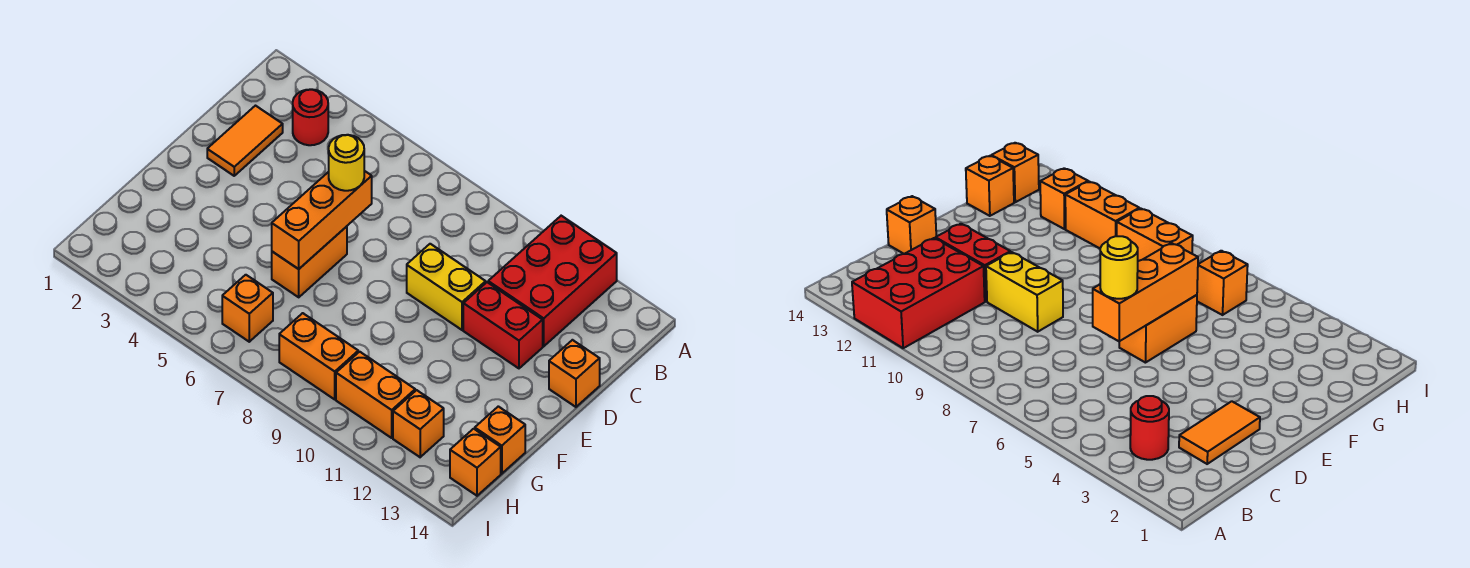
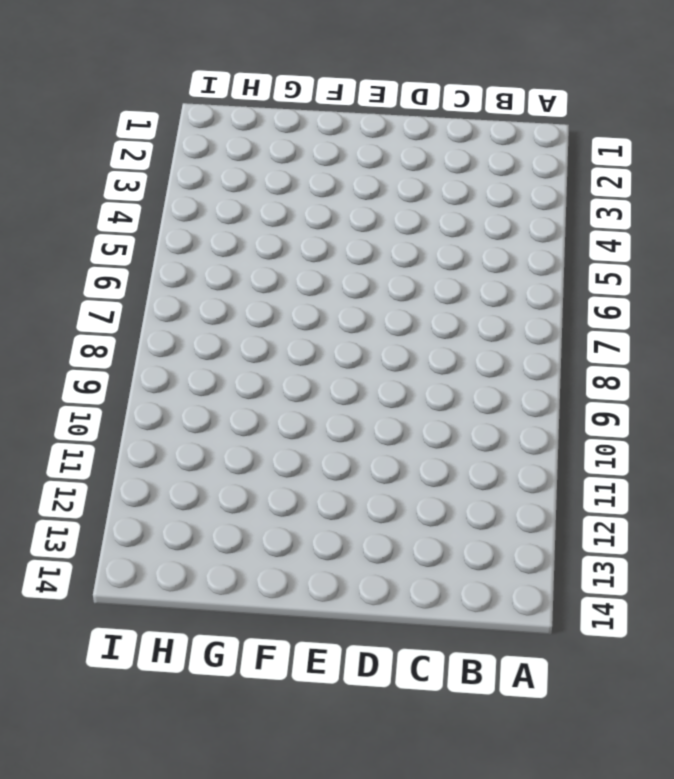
none -> red 2x3 brick [488,216,617,346]
none -> red 1x1 round brick [293,89,328,145]
none -> orange 1x2 tile [207,106,283,176]

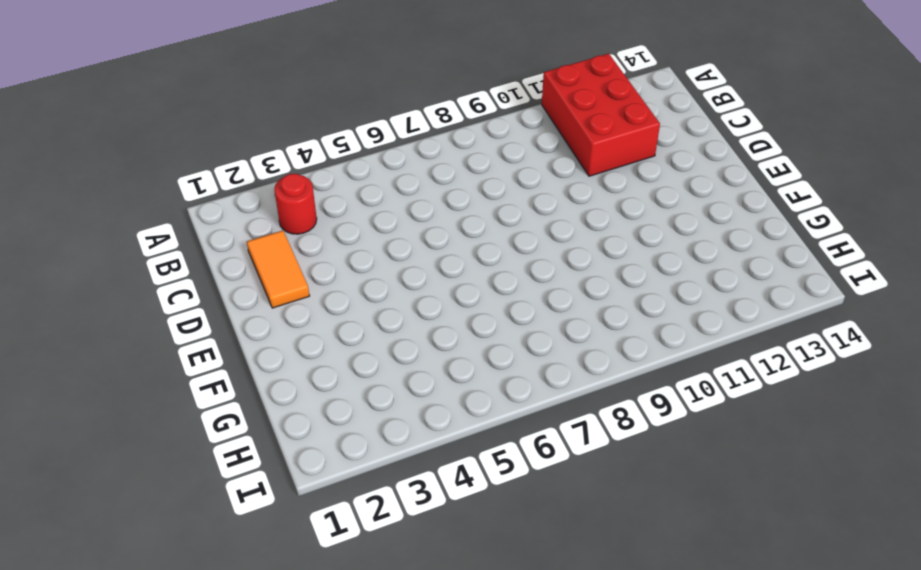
none -> yellow 1x2 brick [407,244,486,330]
none -> red 1x2 brick [463,282,543,368]
none -> orange 1x1 brick [549,340,600,407]

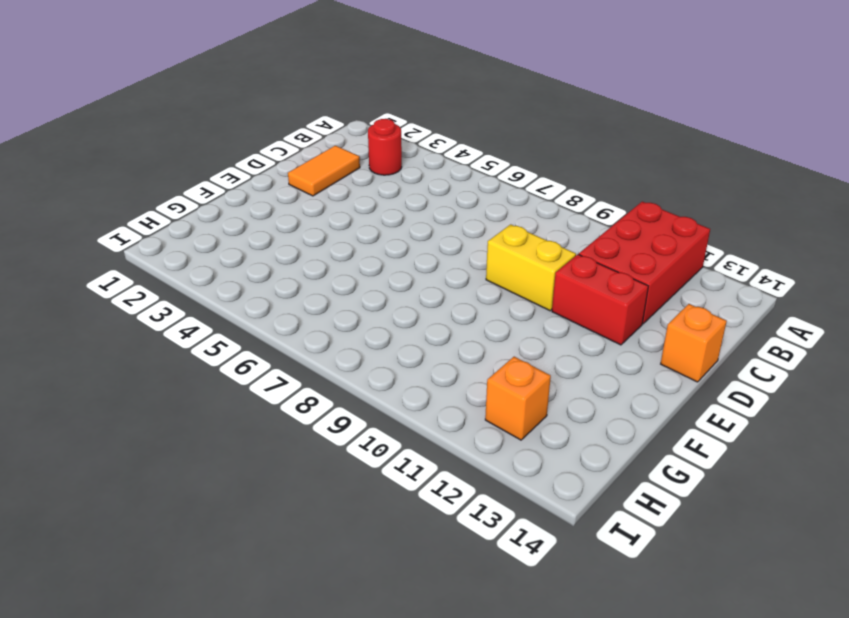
none -> orange 1x2 brick [272,226,347,297]
none -> orange 1x1 brick [475,406,525,474]
none -> orange 1x1 brick [222,275,273,342]

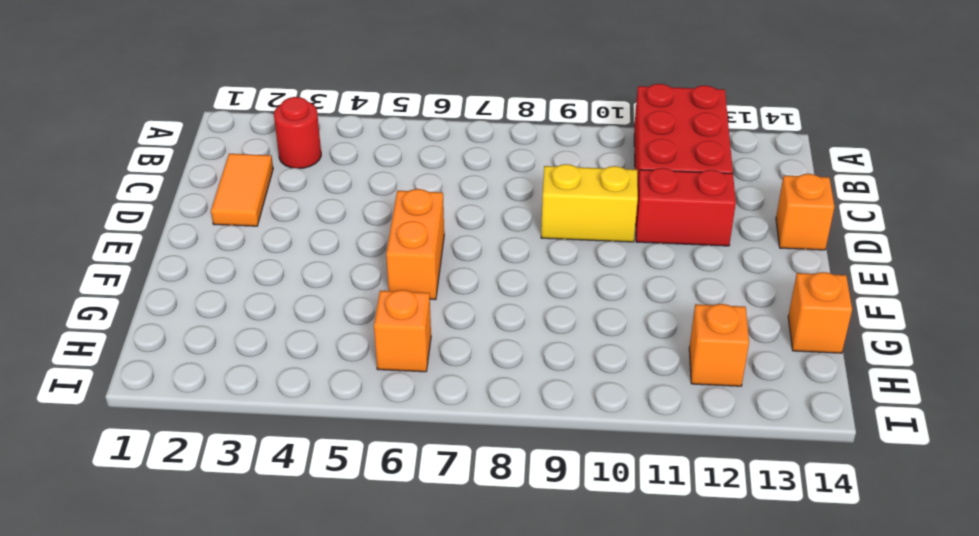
none -> orange 1x2 brick [279,313,358,399]
none -> orange 1x2 brick [336,352,415,438]
none -> orange 1x1 brick [450,429,501,496]

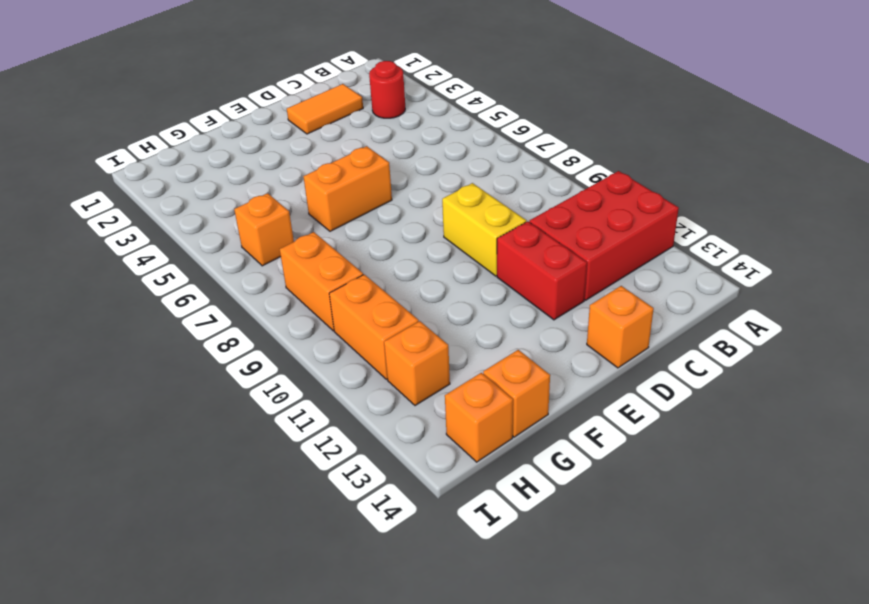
none -> orange 1x3 brick [272,171,372,269]
none -> yellow 1x1 round brick [329,135,364,191]

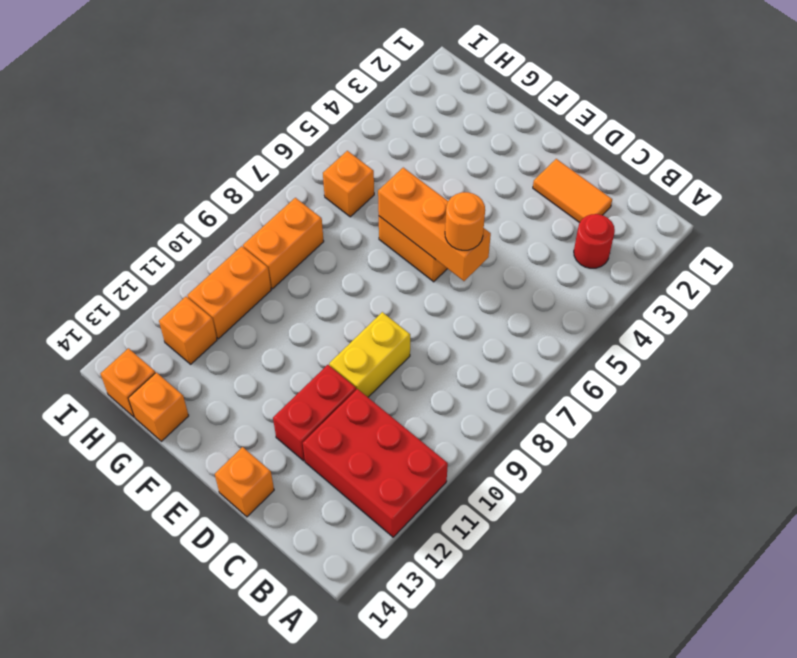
orange 1x1 round brick [445,192,485,250] -> yellow 1x1 round brick [329,135,364,191]

